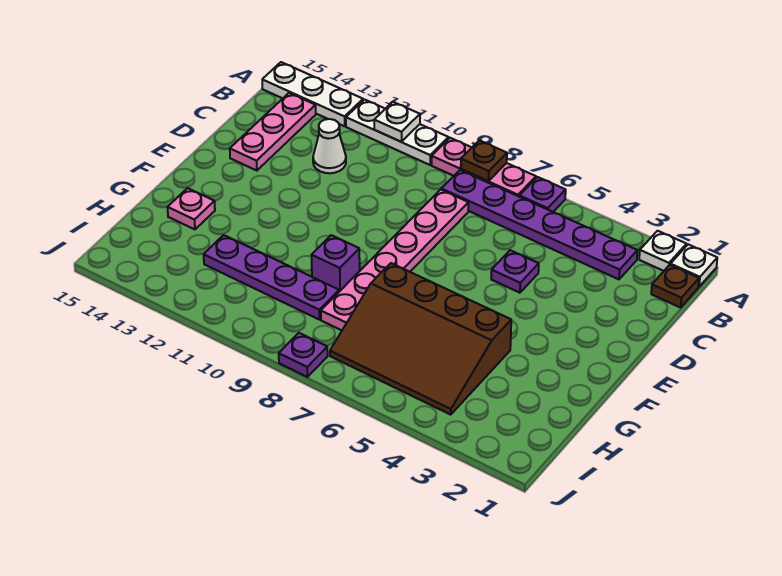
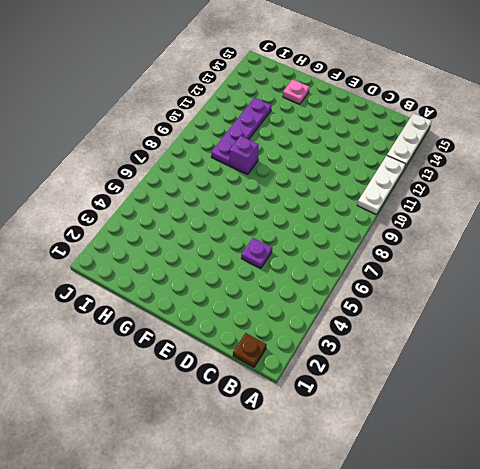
none -> white 1x1 plate [670,244,717,287]
none -> white 1x1 plate [639,231,687,271]
none -> purple 1x1 plate [519,177,566,212]

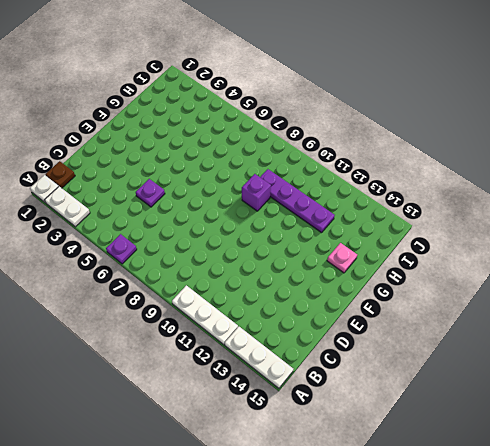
white 1x2 plate [45,186,90,227] -> white 1x1 plate [639,231,687,271]
none -> pink 1x3 plate [432,138,536,196]
none -> purple 1x6 plate [441,170,637,279]
none -> pink 1x3 plate [230,93,316,171]

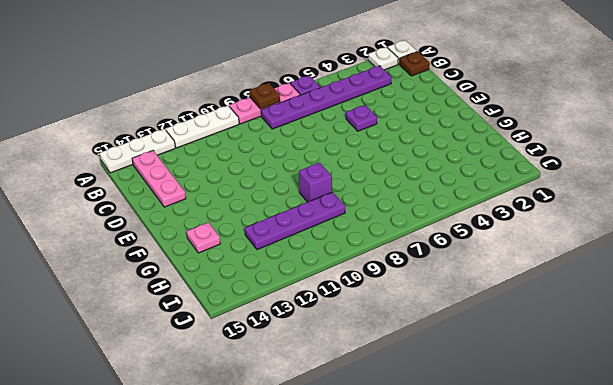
none -> pink 1x6 plate [321,190,468,330]
none -> white 1x1 cone [313,119,346,173]
none -> brown 3x4 slope [330,263,511,415]

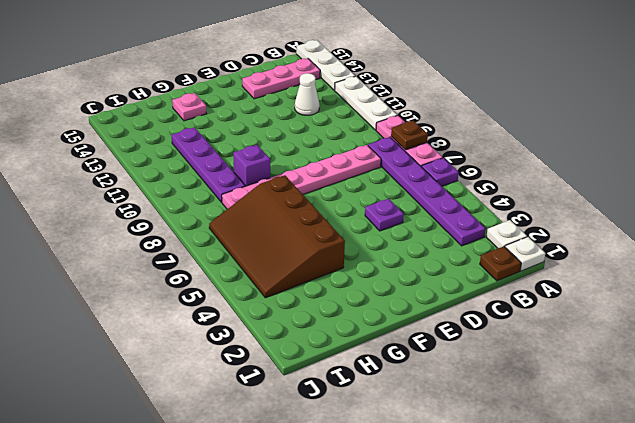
none -> purple 1x1 plate [279,333,328,377]
none -> white 1x1 plate [374,102,420,142]

